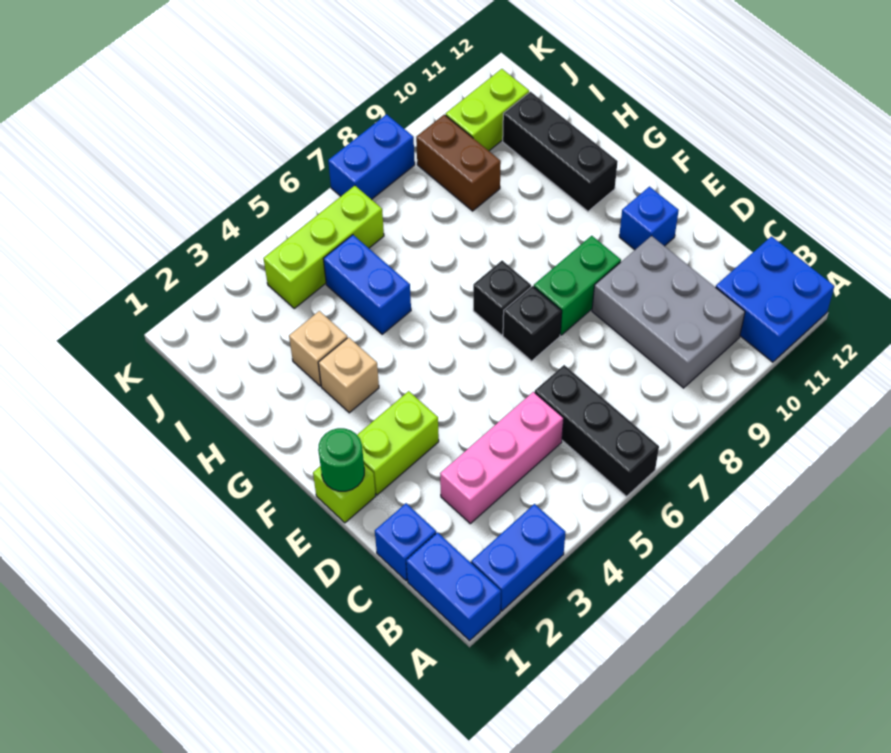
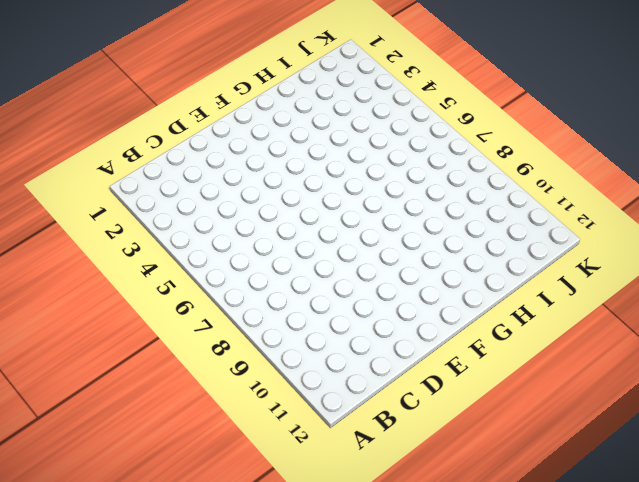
none -> blue 1x2 brick [406,532,501,641]
none -> blue 1x2 brick [471,504,566,611]
none -> black 1x3 brick [535,365,659,496]

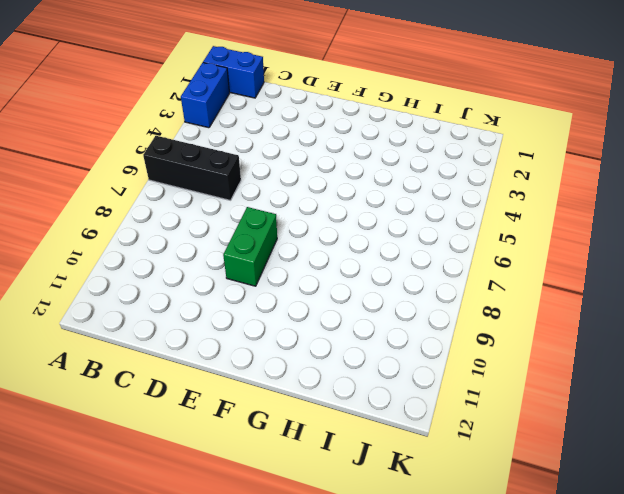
none -> blue 2x2 brick [716,236,834,362]
none -> grey 2x3 brick [592,236,745,388]
none -> blue 1x1 brick [375,503,436,581]

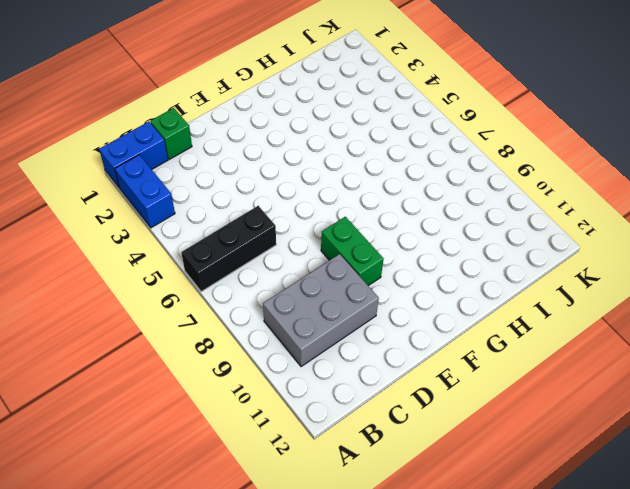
green 1x1 brick [150,108,192,160] -> blue 1x1 brick [375,503,436,581]
none -> blue 2x2 brick [716,236,834,362]
none -> pink 1x3 brick [440,392,564,524]
none -> lime 1x1 brick [313,465,376,523]

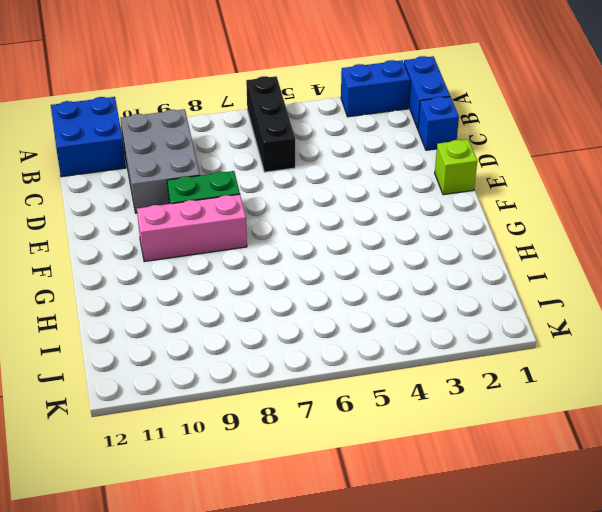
pink 1x3 brick [137,194,247,262] -> pink 1x3 brick moved to [440,392,564,524]
none -> lime 1x2 brick [357,391,439,495]
none -> black 1x1 brick [503,286,562,361]
none -> blue 1x1 brick [619,187,679,250]

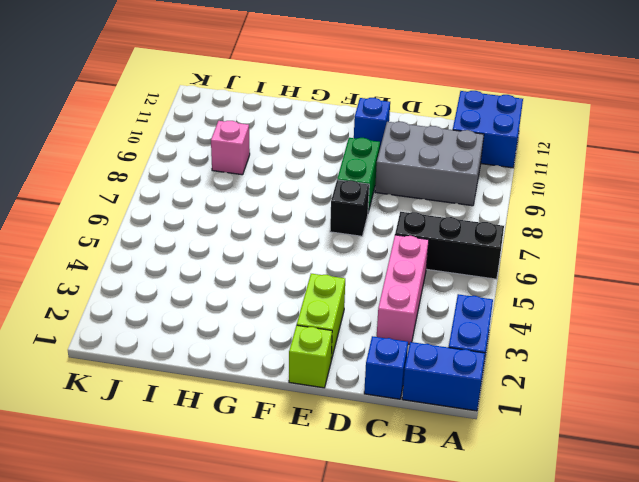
pink 1x1 brick [211,121,250,175] -> brown 1x2 brick [416,115,501,211]
none -> black 1x1 brick [473,261,531,335]
none -> tan 1x1 brick [318,337,379,413]
none -> black 1x3 brick [503,92,618,211]

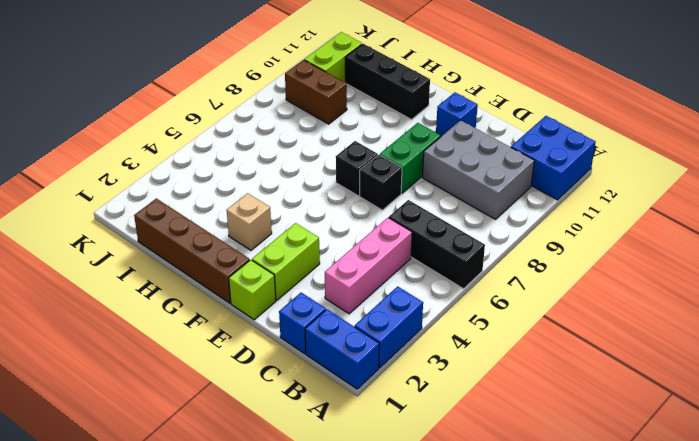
brown 1x4 brick [134,198,250,303] -> none
none -> tan 1x1 brick [289,311,347,386]
none -> blue 1x2 brick [324,235,411,334]
none -> lime 1x3 brick [264,186,384,308]

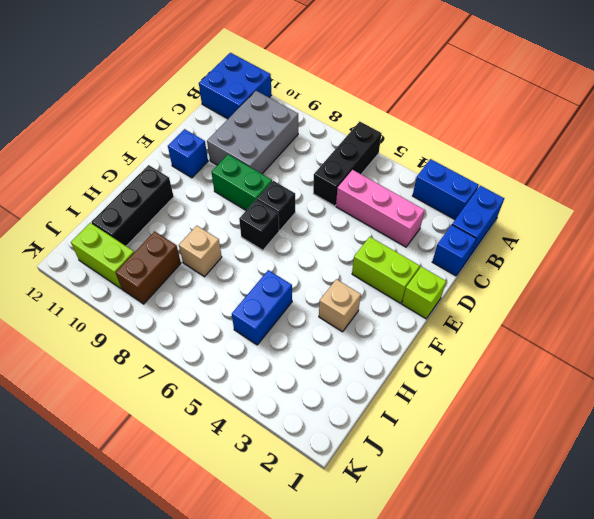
tan 1x1 brick [179,226,222,277] -> tan 1x1 brick moved to [289,311,347,386]
none -> lime 1x3 brick [264,186,384,308]
none -> blue 1x2 brick [328,114,415,200]
none -> green 1x1 round brick [318,428,364,491]

